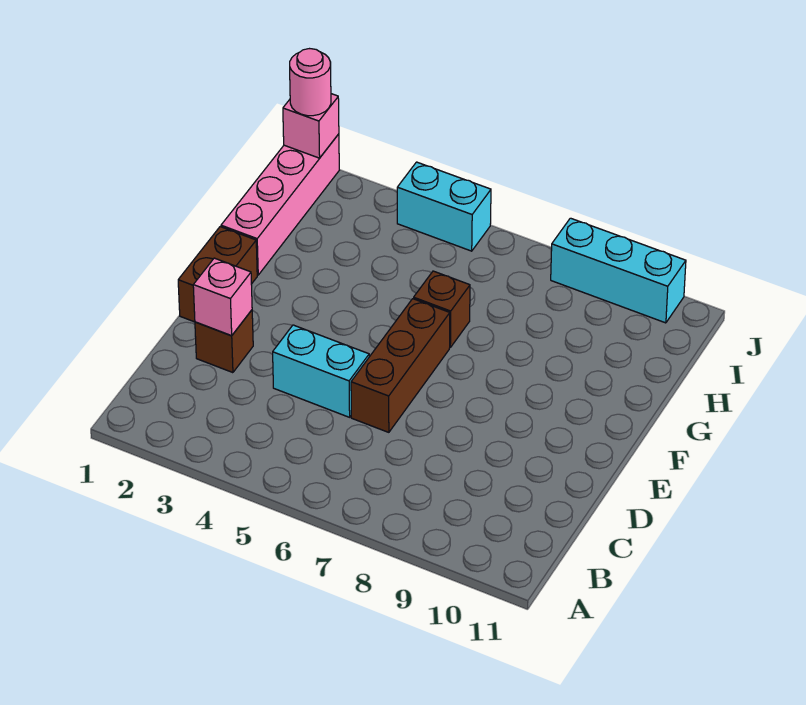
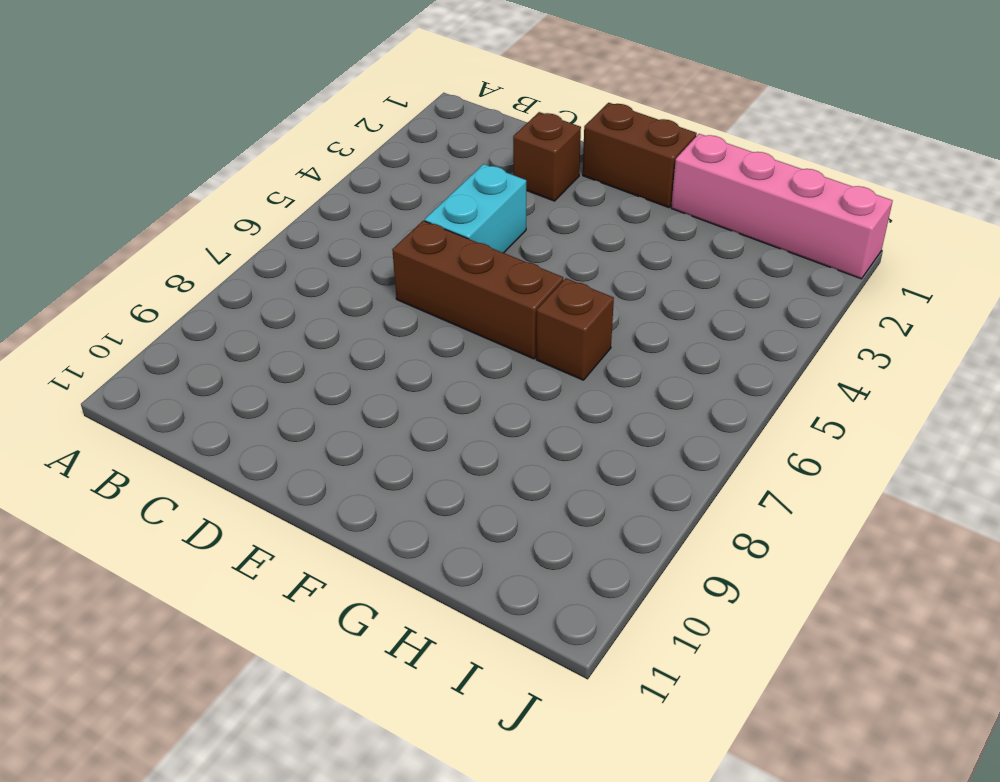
none -> cyan 1x2 brick [397,162,491,251]
none -> cyan 1x3 brick [551,218,686,323]

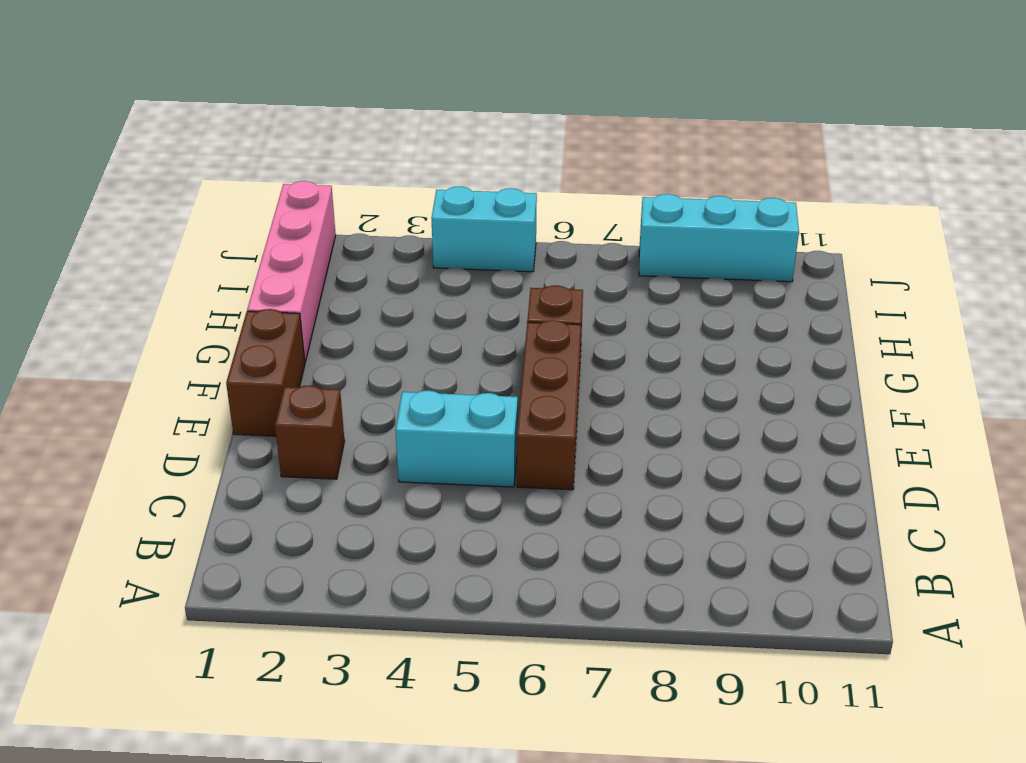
none -> pink 1x1 brick [193,258,252,336]
none -> pink 1x1 brick [283,94,339,158]

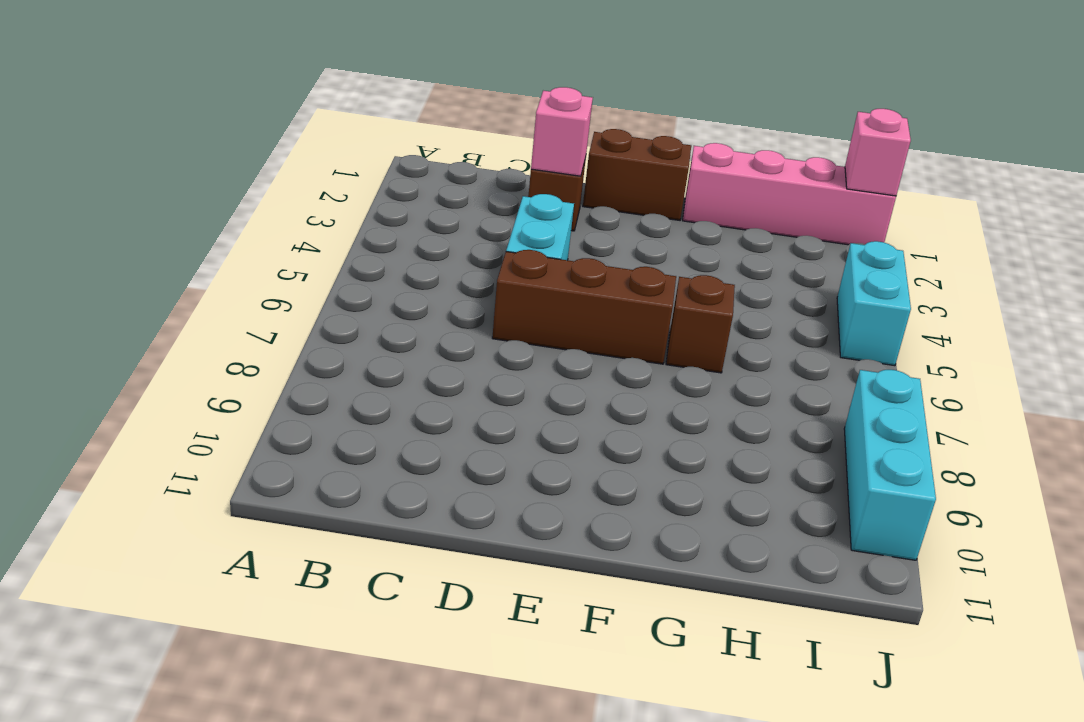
none -> pink 1x1 round brick [290,49,331,116]

